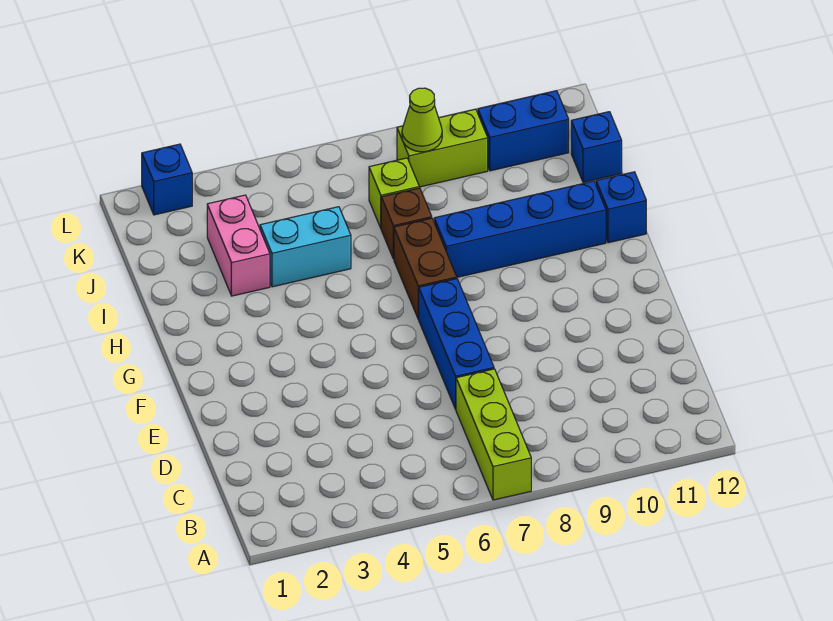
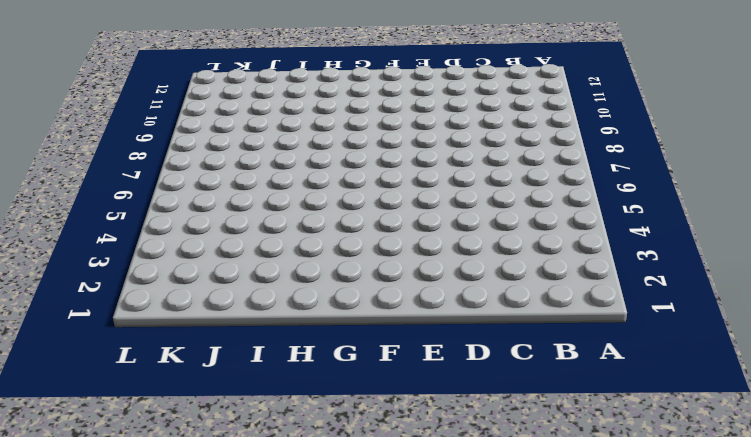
none -> lime 1x3 brick [456,369,531,500]
none -> blue 1x3 brick [419,279,494,409]
none -> brown 1x2 brick [394,218,457,319]

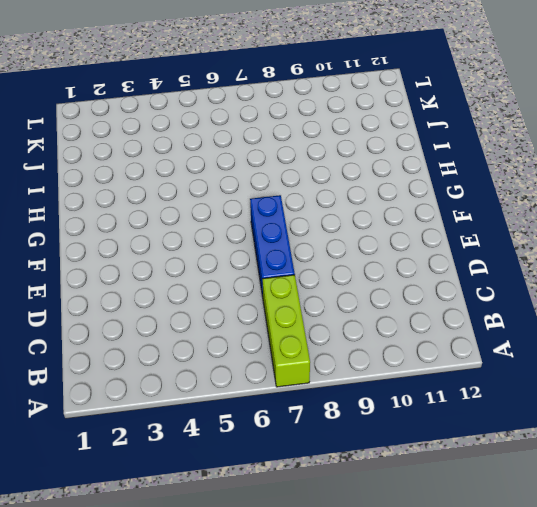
none -> brown 1x2 brick [394,218,457,319]
none -> blue 1x4 brick [434,181,606,277]
none -> blue 1x1 brick [596,172,646,243]

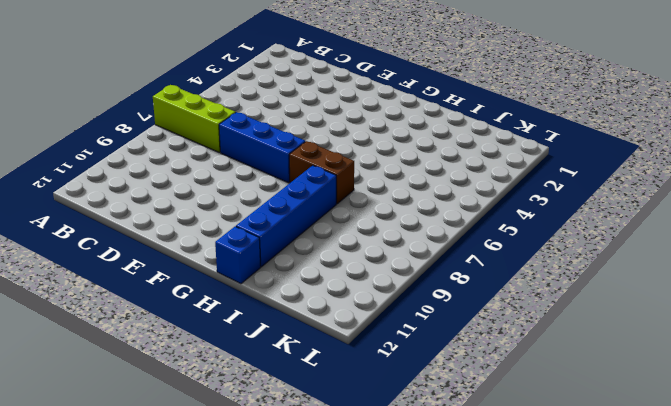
none -> pink 1x2 brick [207,195,270,296]
none -> cyan 1x2 brick [260,207,351,287]
none -> brown 1x1 brick [381,188,432,259]

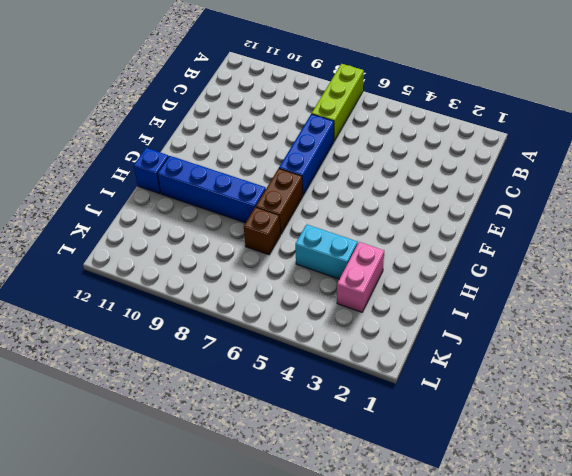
none -> lime 1x1 brick [369,158,419,228]
none -> blue 1x1 brick [571,112,622,182]
none -> lime 1x2 brick [397,109,488,187]

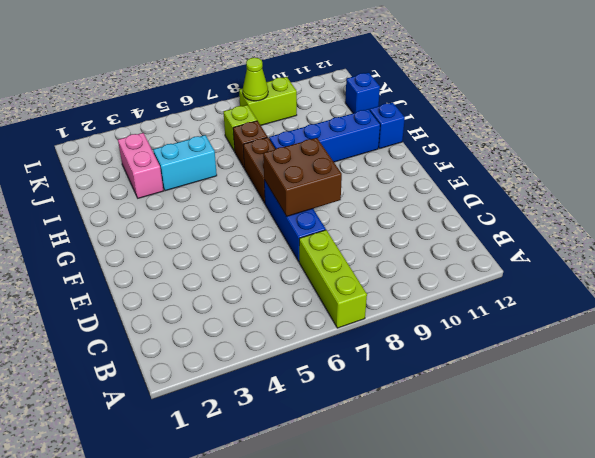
brown 2x2 brick [263,138,342,216] -> none
none -> blue 1x2 brick [478,91,569,171]
none -> blue 1x1 brick [142,144,192,215]

